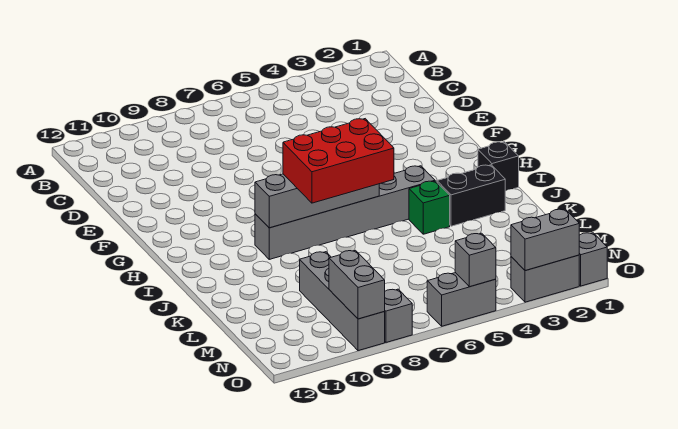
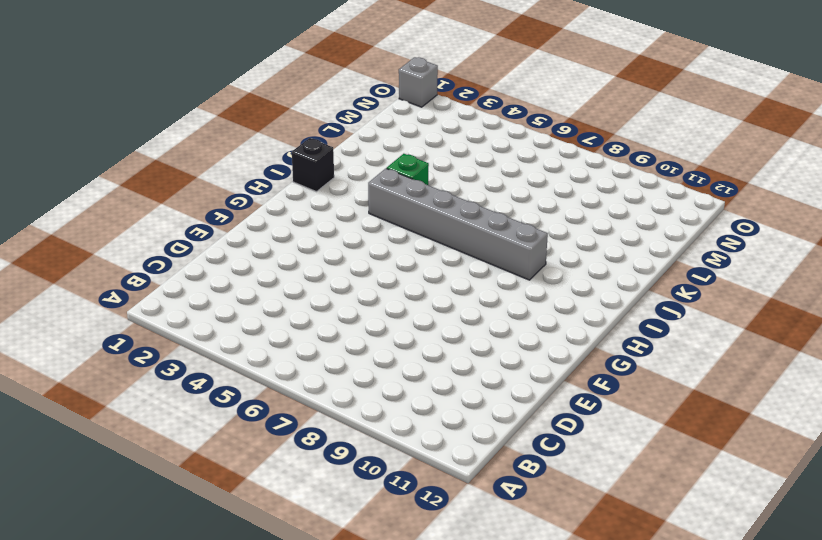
none -> black 1x2 brick [437,165,505,226]
none -> grey 1x4 brick [300,252,385,351]
none -> grey 1x2 brick [511,255,579,302]

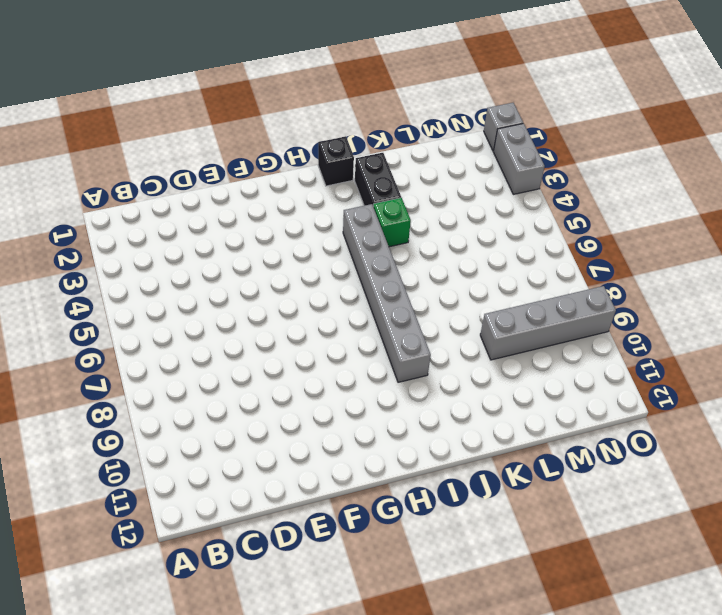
none -> grey 1x2 brick [427,273,496,326]
none -> grey 1x1 brick [384,289,412,342]
none -> grey 1x4 brick [255,174,379,228]

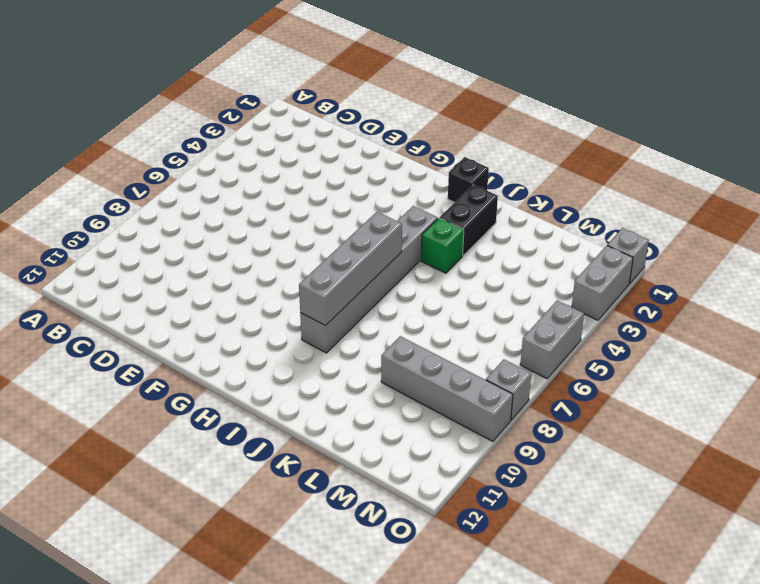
none -> grey 1x2 brick [329,250,385,319]
none -> grey 1x2 brick [511,209,579,271]
none -> grey 1x1 brick [455,233,496,287]

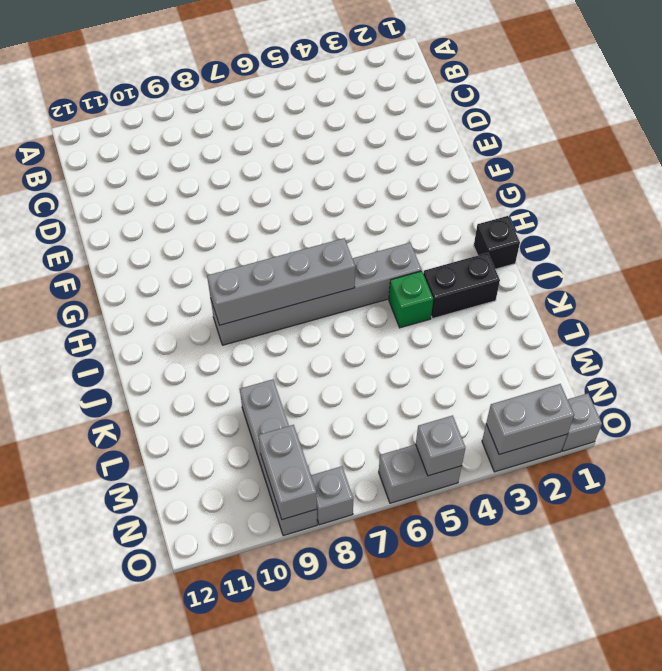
none -> red 2x3 brick [283,119,394,203]

